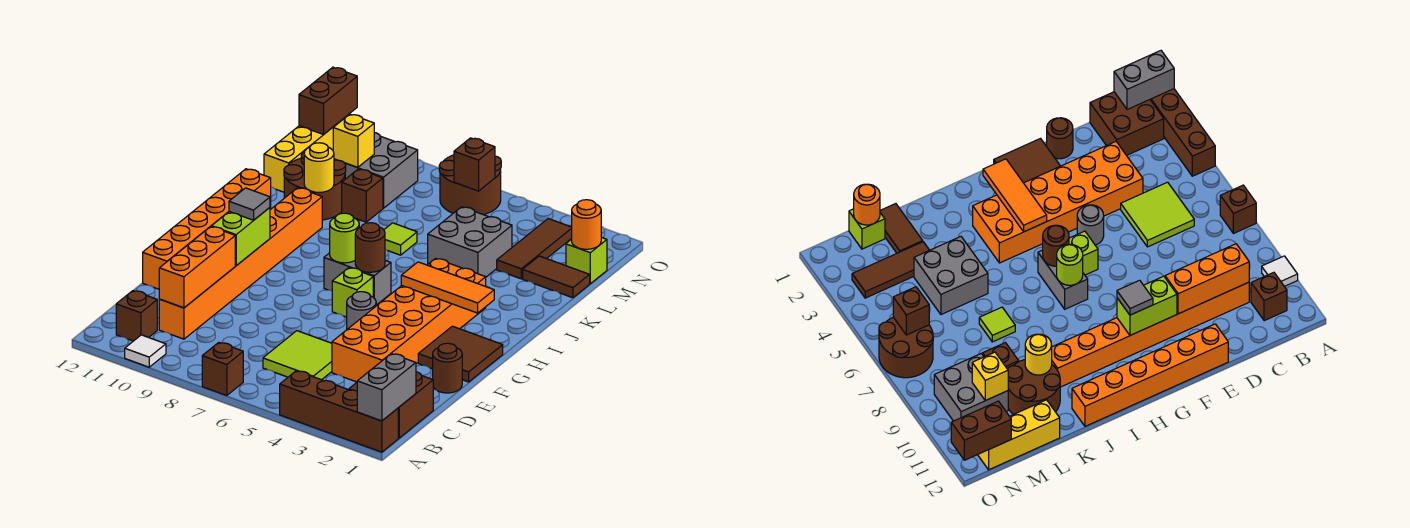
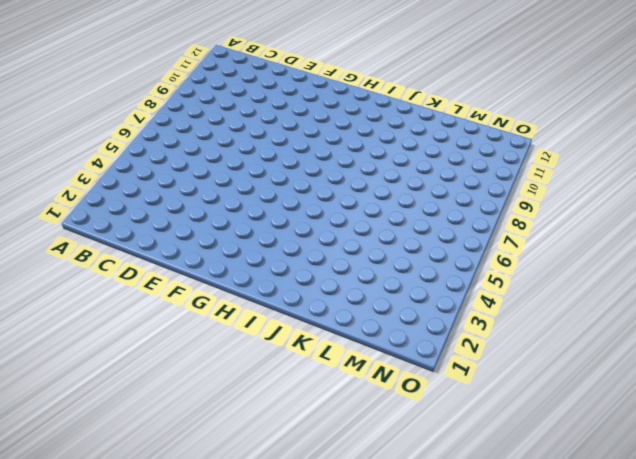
none -> brown 1x4 brick [280,371,398,452]
none -> brown 1x1 brick [202,343,243,396]
none -> white 1x1 tile [125,335,166,367]
none -> brown 2x2 brick [349,372,433,438]

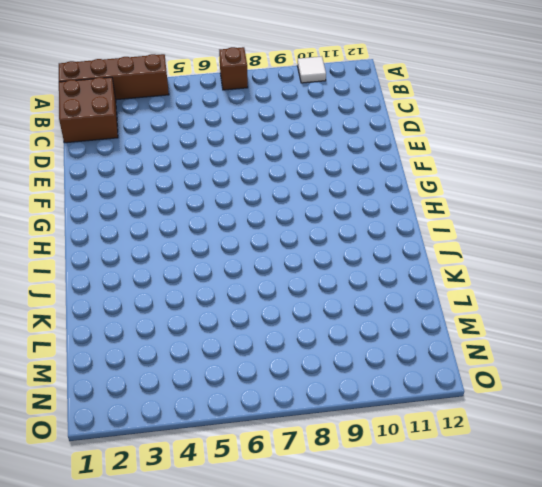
none -> brown 1x1 brick [116,291,157,341]
none -> lime 2x2 tile [263,331,332,380]
none -> orange 1x8 brick [159,188,322,339]
none -> orange 2x6 brick [332,258,486,382]

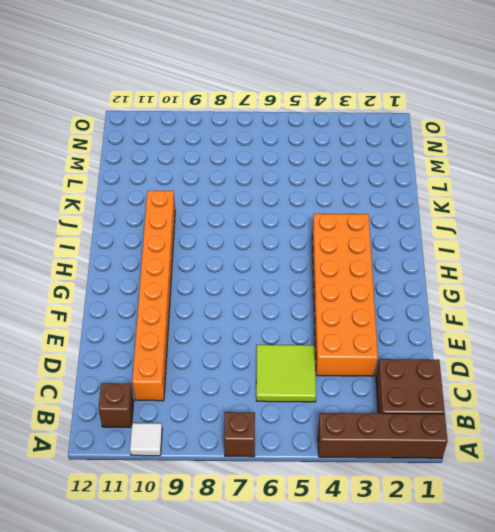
none -> brown 1x1 round brick [433,343,462,393]
none -> orange 1x6 brick [143,169,271,289]
none -> brown 2x2 tile [418,326,503,382]
none -> grey 1x1 round brick [347,292,376,329]

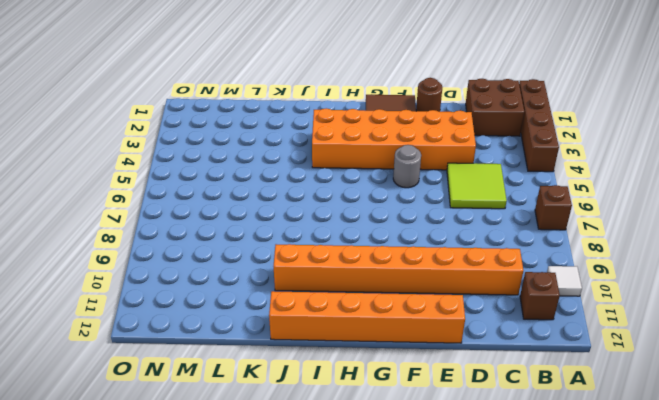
none -> lime 1x1 brick [332,268,373,317]
none -> grey 1x2 brick [324,253,391,305]
none -> grey 2x2 brick [428,207,512,277]
none -> lime 1x1 tile [384,223,417,255]

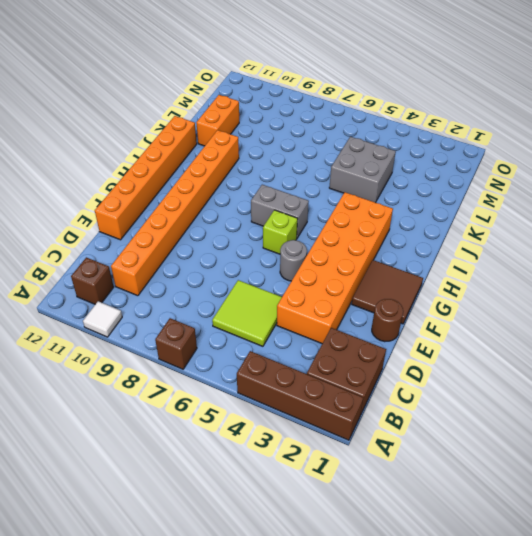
orange 1x2 brick [196,95,239,146] -> brown 2x2 round brick [284,153,346,220]
none -> lime 1x1 tile [384,223,417,255]
none -> brown 1x2 tile [523,256,590,298]
none -> brown 1x3 tile [497,219,572,279]
none -> brown 1x1 brick [342,169,383,222]

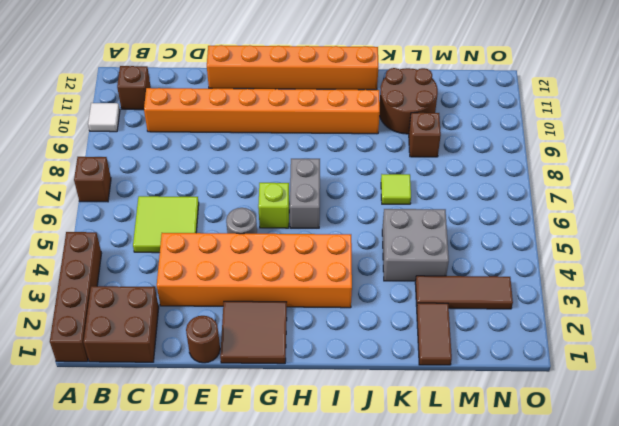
none -> yellow 1x3 brick [264,123,338,192]
none -> lime 1x1 brick [566,237,607,284]
none -> grey 2x2 brick [334,133,418,208]
none -> brown 2x2 round brick [439,155,501,215]

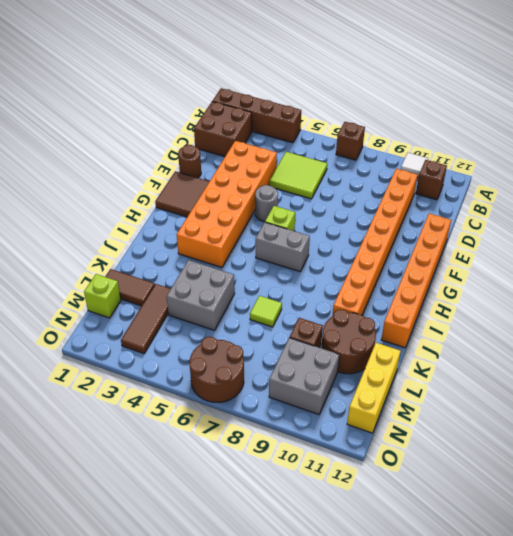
none -> grey 1x2 brick [357,354,416,421]
none -> orange 1x3 brick [159,227,235,308]
none -> lime 1x2 brick [212,208,270,266]
none -> orange 1x3 tile [401,262,494,313]

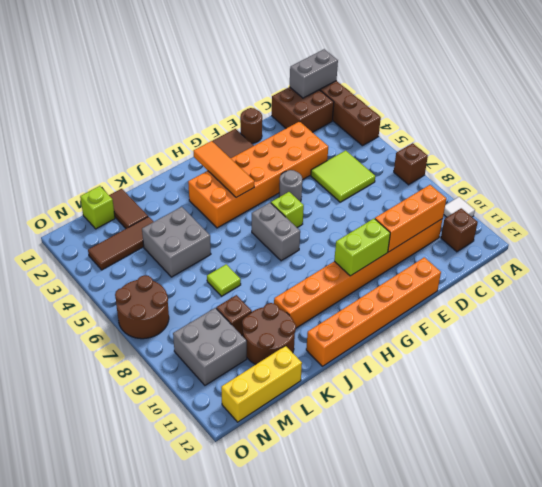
none -> brown 1x1 round brick [355,223,385,272]
none -> lime 1x1 round brick [330,213,359,263]
none -> yellow 1x1 round brick [304,143,334,192]
none -> orange 1x1 round brick [572,200,601,249]

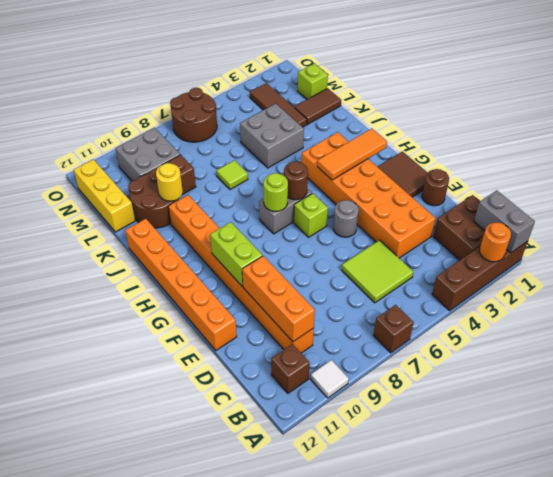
orange 1x1 round brick [480,223,511,262] -> orange 1x1 round brick moved to [572,200,601,249]
none -> yellow 1x1 brick [333,114,374,168]
none -> brown 1x1 brick [454,138,495,191]
none -> brown 1x2 brick [299,67,357,134]
none -> grey 1x1 tile [229,188,270,220]

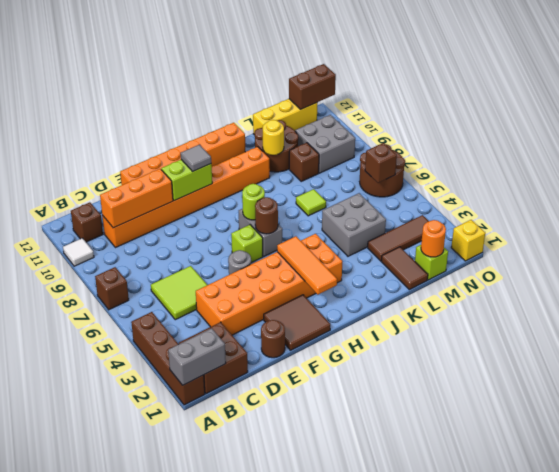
yellow 1x1 brick [451,220,485,261] -> yellow 1x1 brick moved to [333,114,374,168]

